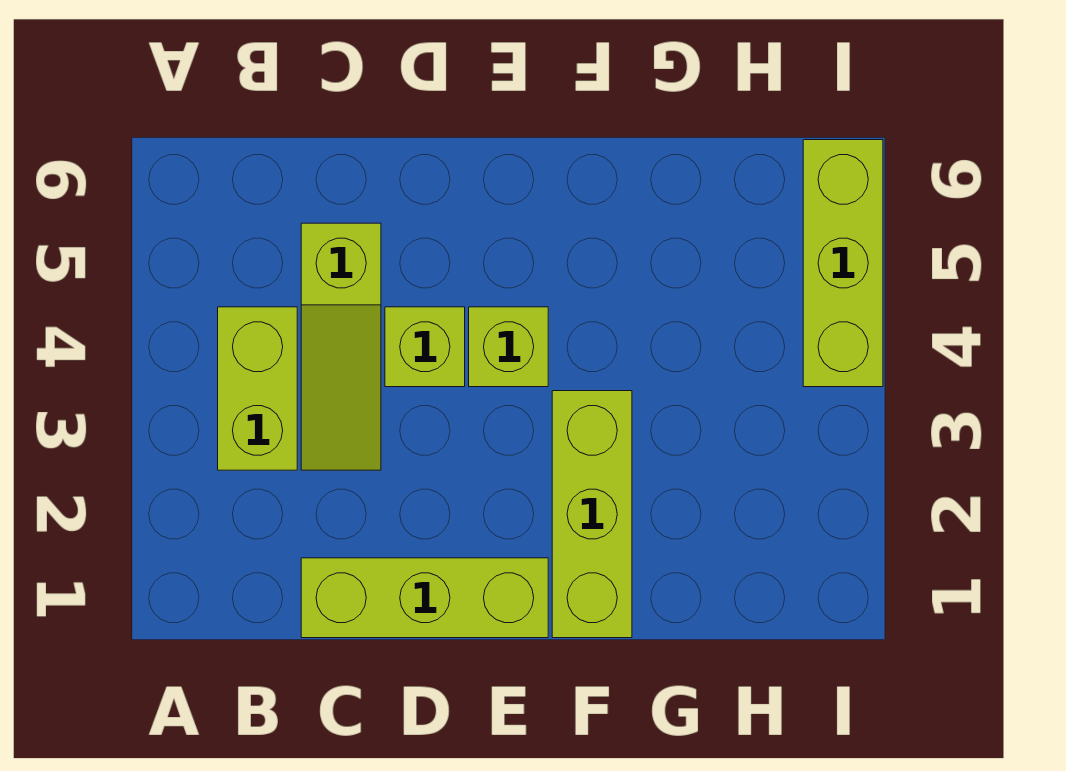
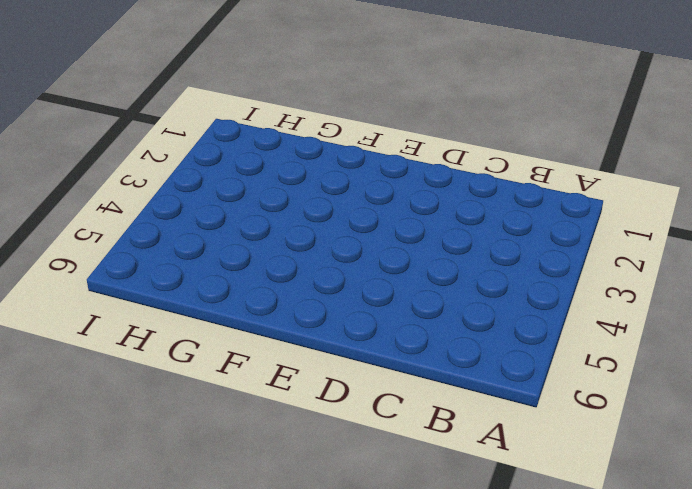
none -> lime 1x2 brick [218,307,297,470]
none -> lime 1x3 brick [301,558,548,638]

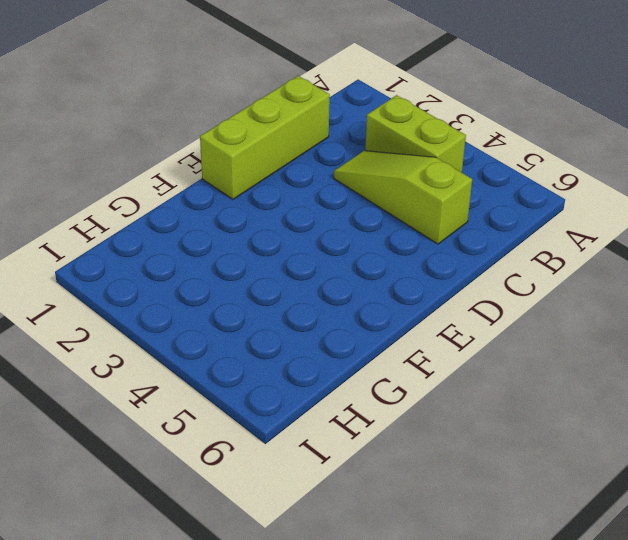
none -> lime 1x1 brick [385,307,465,387]
none -> lime 1x1 brick [469,307,548,387]

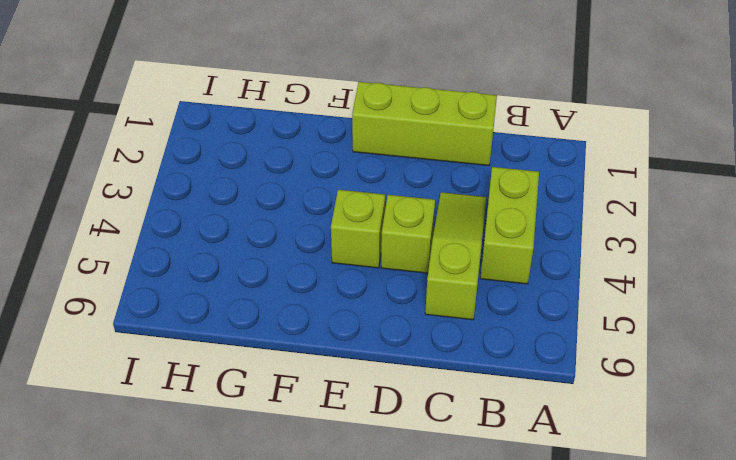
none -> lime 1x3 brick [552,391,632,638]
none -> lime 1x3 brick [803,140,883,387]

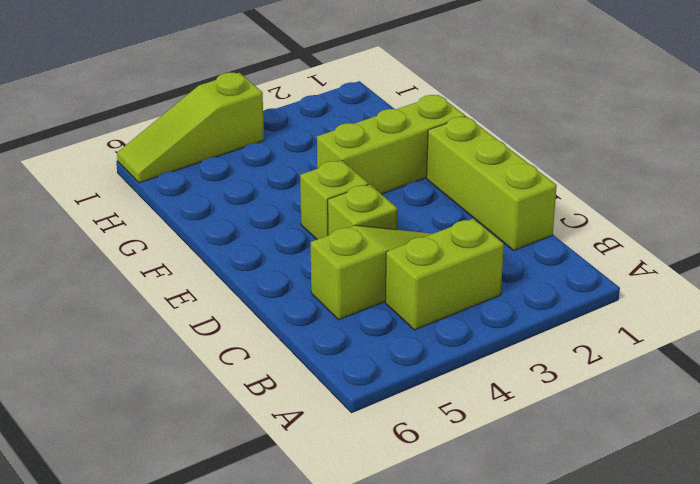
lime 1x3 slope [117,73,264,183] -> lime 1x3 brick [803,140,883,387]

